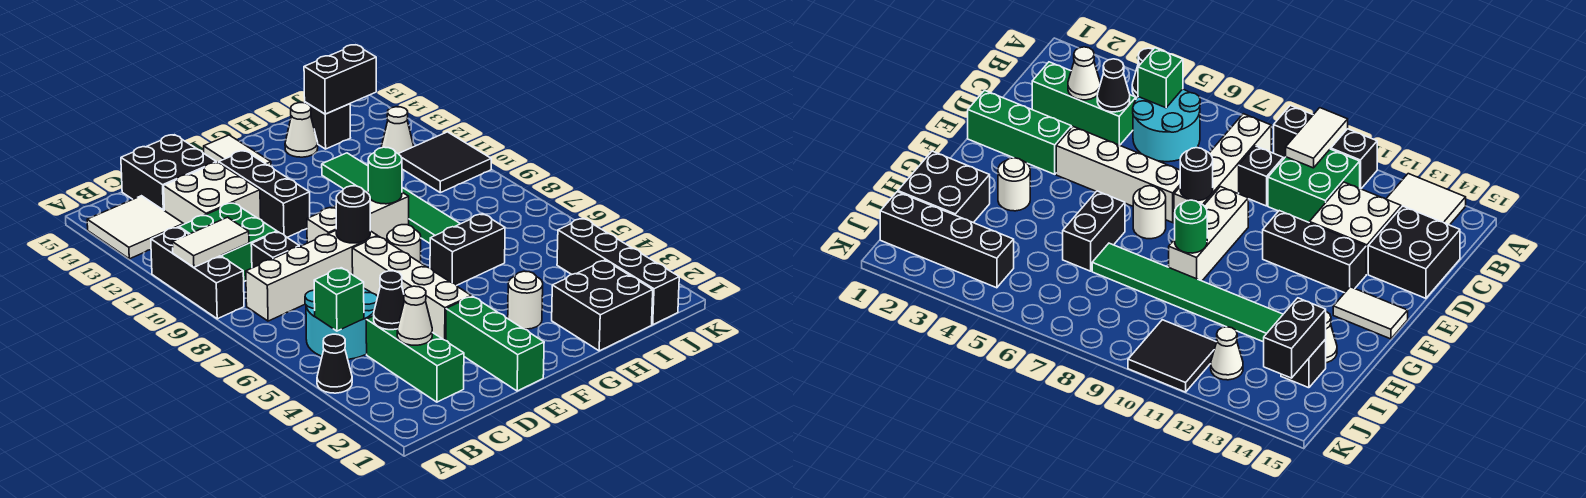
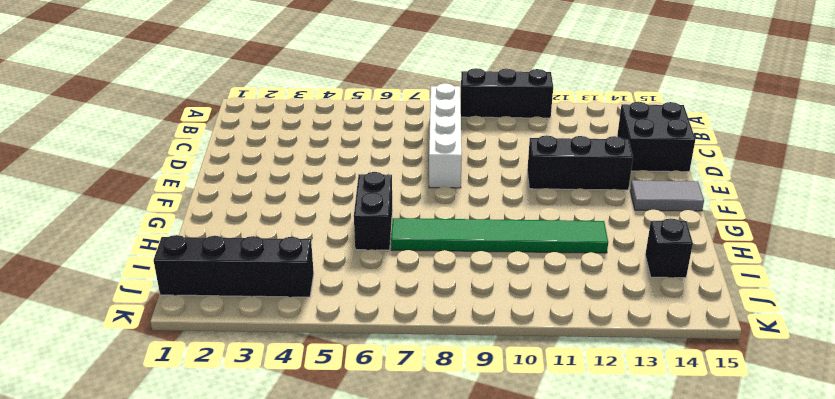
grey 1x2 tile [630,180,704,211] -> white 1x2 tile [204,135,271,166]
none -> black 1x1 cone [317,334,352,393]
none -> white 2x2 tile [87,196,184,259]
none -> cyan 2x2 round brick [305,289,378,359]
none -> green 2x2 brick [179,203,277,281]

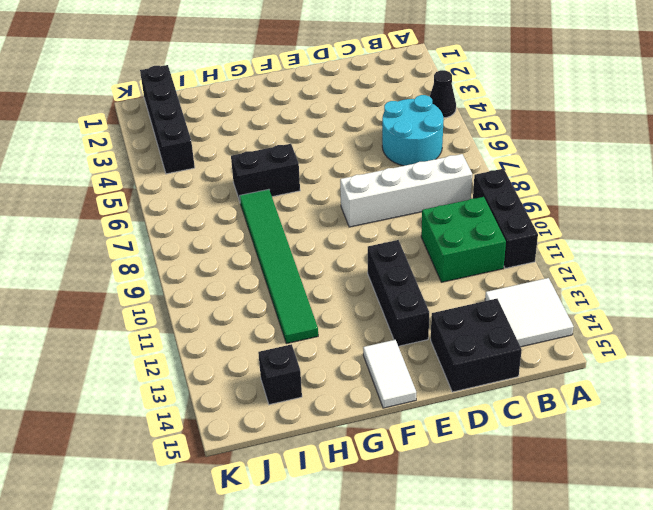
none -> green 1x3 brick [366,316,464,402]
none -> black 1x1 brick [251,232,299,268]
none -> white 2x2 brick [164,162,261,224]
none -> green 1x3 brick [446,296,544,391]

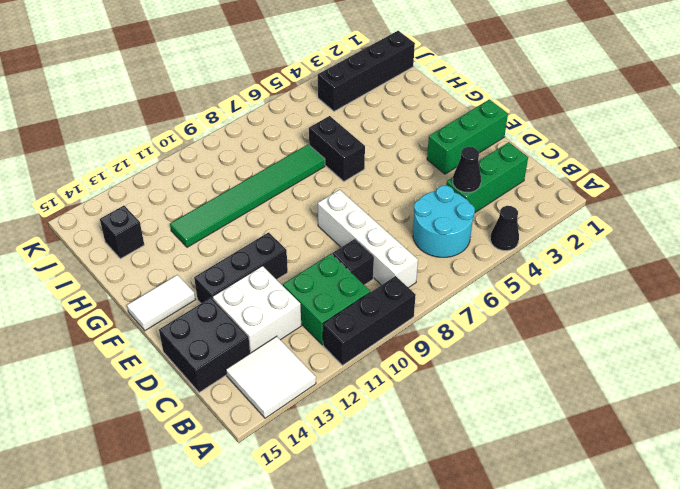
none -> white 1x4 brick [352,236,471,341]
none -> white 1x3 brick [307,192,409,243]
none -> white 1x1 round brick [387,225,421,263]
none -> white 1x1 round brick [508,271,543,329]

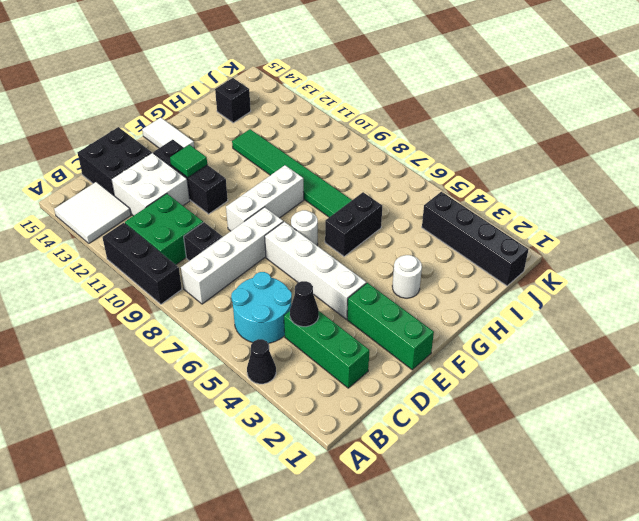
green 1x1 tile [170,145,207,178] -> none
none -> black 2x2 brick [552,260,653,351]
none -> white 1x1 cone [285,103,318,157]
none -> black 2x2 tile [399,132,491,193]
none -> white 1x1 cone [381,107,414,154]

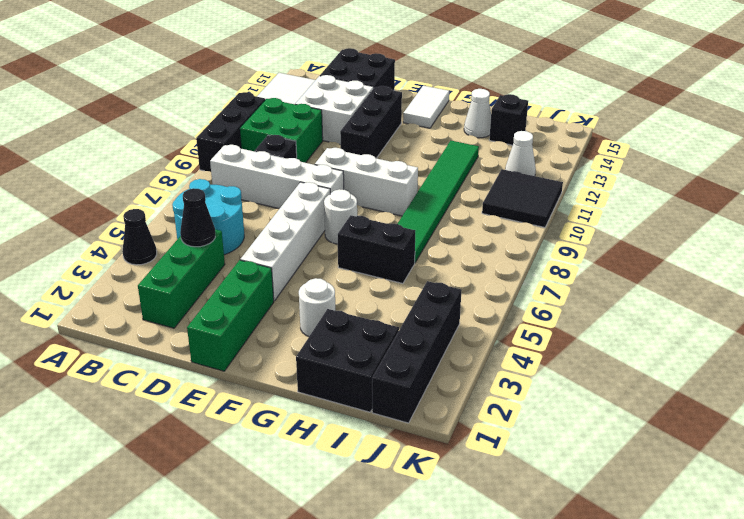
none -> white 1x2 tile [172,217,249,267]
none -> green 1x1 brick [314,268,364,331]
none -> white 1x1 cone [397,286,432,345]
none -> black 1x1 round brick [336,186,370,243]

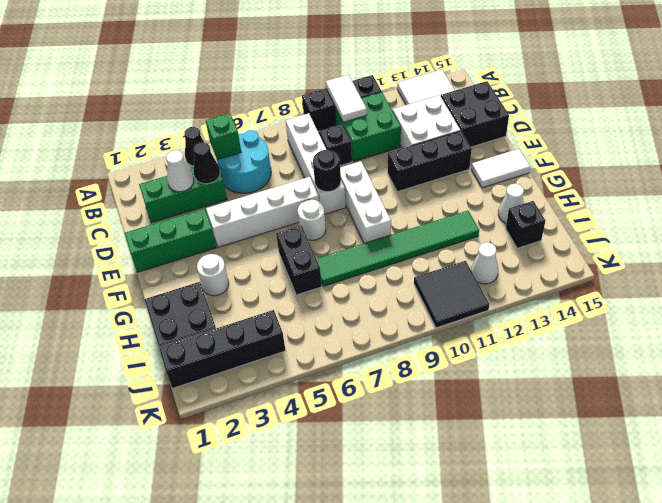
none -> green 1x1 round brick [368,147,402,204]
none -> black 1x2 brick [304,45,376,114]

